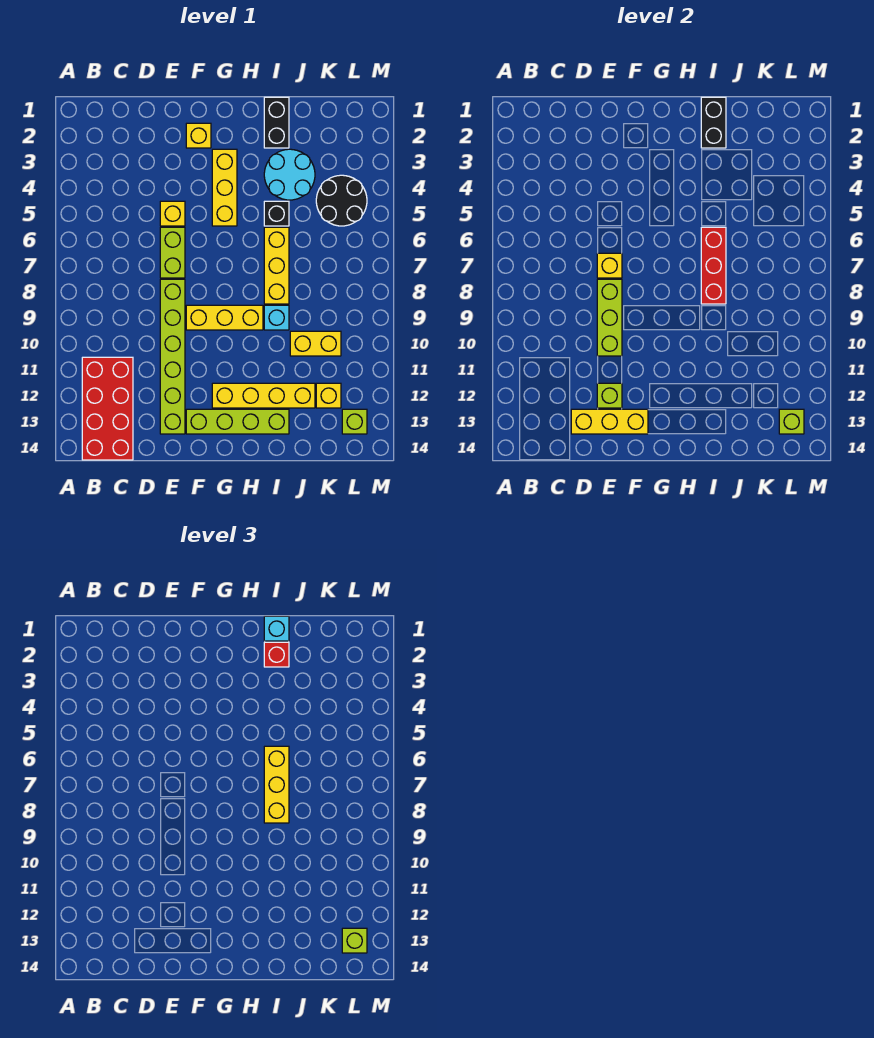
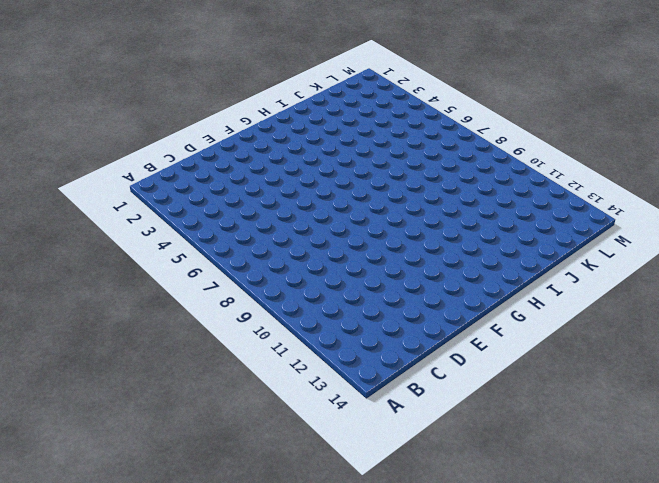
none -> red 2x4 brick [82,357,133,460]
none -> yellow 1x1 brick [160,201,185,226]
none -> lime 1x2 brick [160,227,185,278]

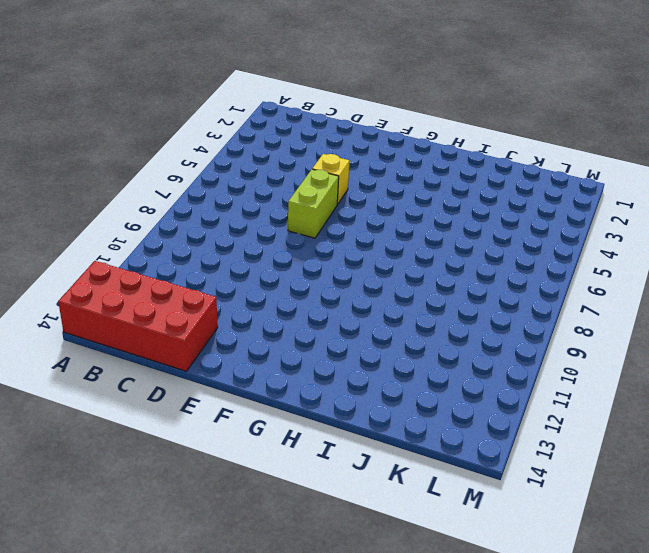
red 2x4 brick [58,261,218,371] -> red 2x4 brick turned to [82,357,133,460]
none -> lime 1x6 brick [160,279,185,434]
none -> yellow 1x1 brick [186,123,211,148]
none -> yellow 1x3 brick [186,305,263,330]

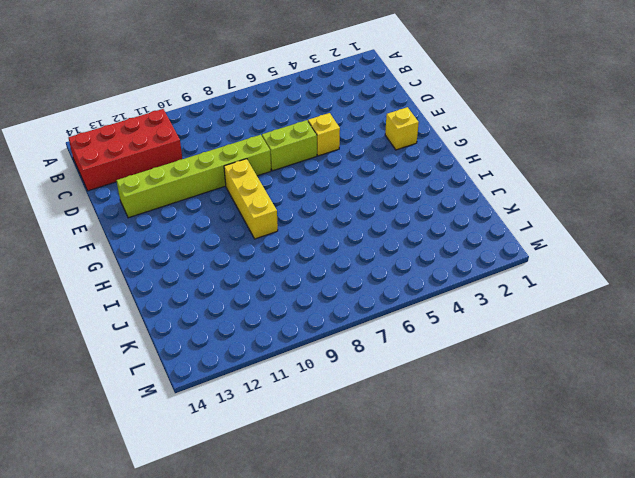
none -> lime 1x4 brick [186,409,289,434]
none -> yellow 1x3 brick [212,149,237,226]
none -> yellow 1x4 brick [212,383,315,408]

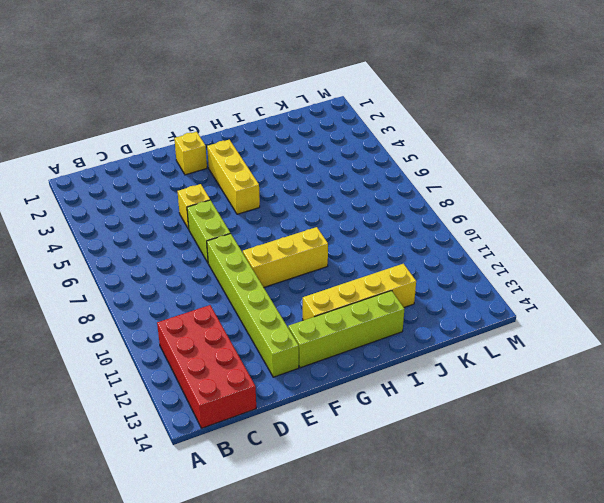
none -> black 1x2 brick [264,97,289,148]
none -> cyan 2x2 round brick [264,149,315,200]
none -> black 1x1 brick [264,201,289,226]

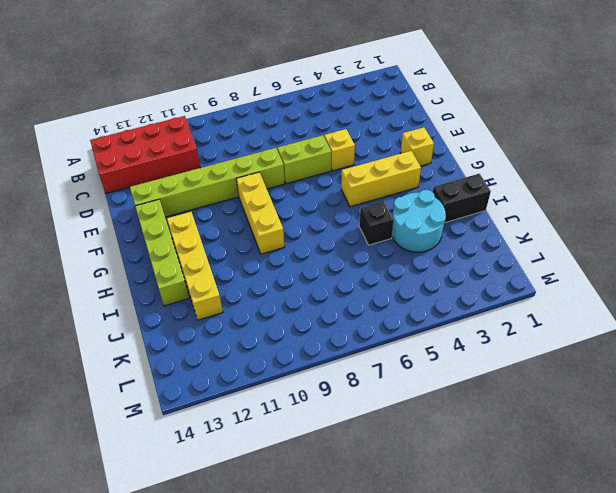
none -> yellow 1x3 brick [264,227,289,304]
none -> cyan 1x1 brick [264,305,289,330]
none -> yellow 1x2 brick [290,331,341,356]

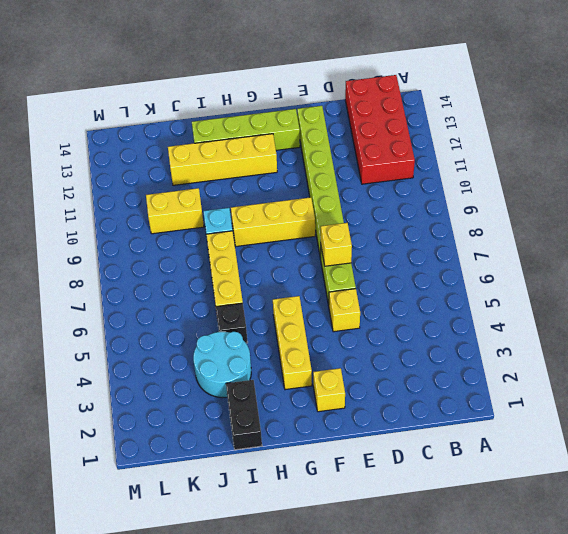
none -> black 2x2 round brick [316,175,367,226]
none -> yellow 1x1 brick [316,383,341,408]
none -> lime 1x1 brick [342,409,367,434]

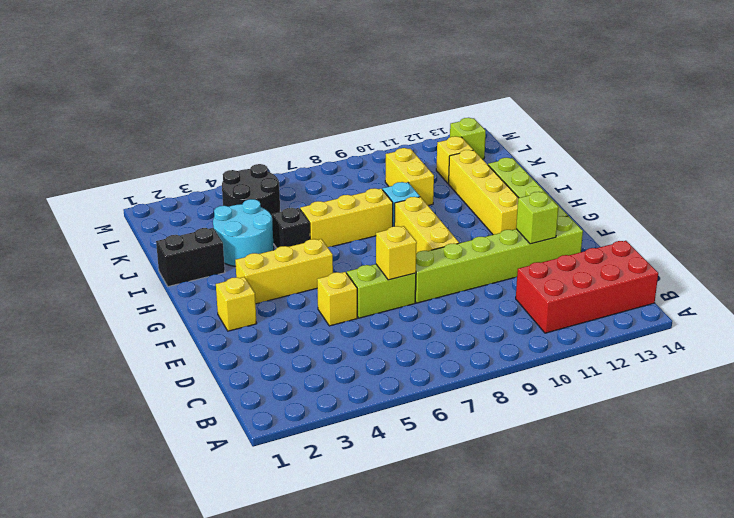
none -> yellow 1x3 brick [571,409,648,434]
none -> lime 1x3 brick [597,279,622,356]
none -> black 1x2 brick [701,97,726,148]

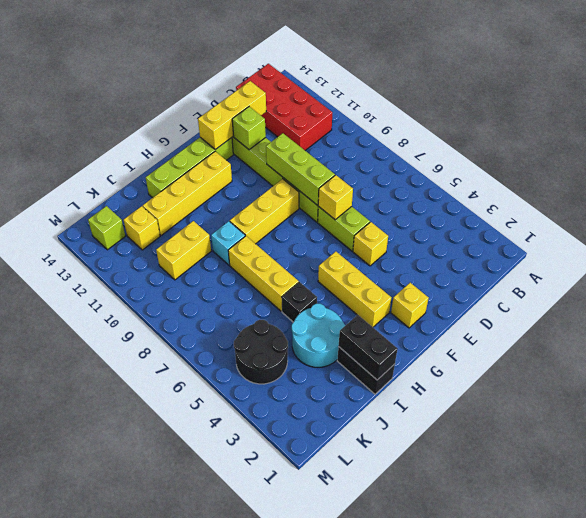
none -> red 1x3 brick [701,227,726,304]
none -> lime 1x1 brick [779,409,804,434]
none -> cyan 1x1 brick [264,616,289,641]

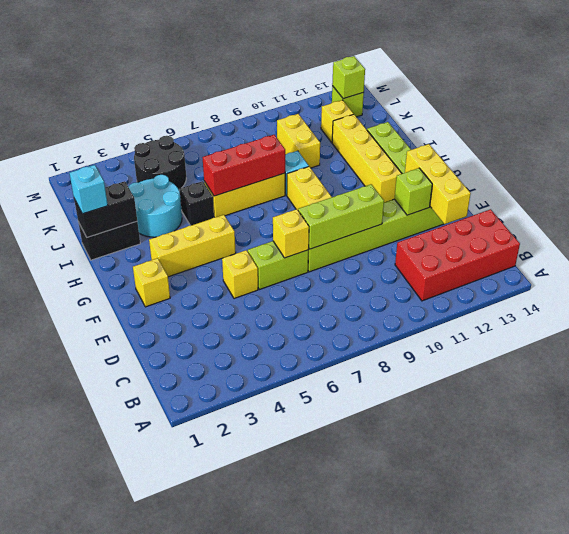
none -> red 1x1 brick [264,642,289,667]
none -> yellow 1x3 brick [264,746,289,823]
none -> lime 1x1 brick [342,928,367,953]

